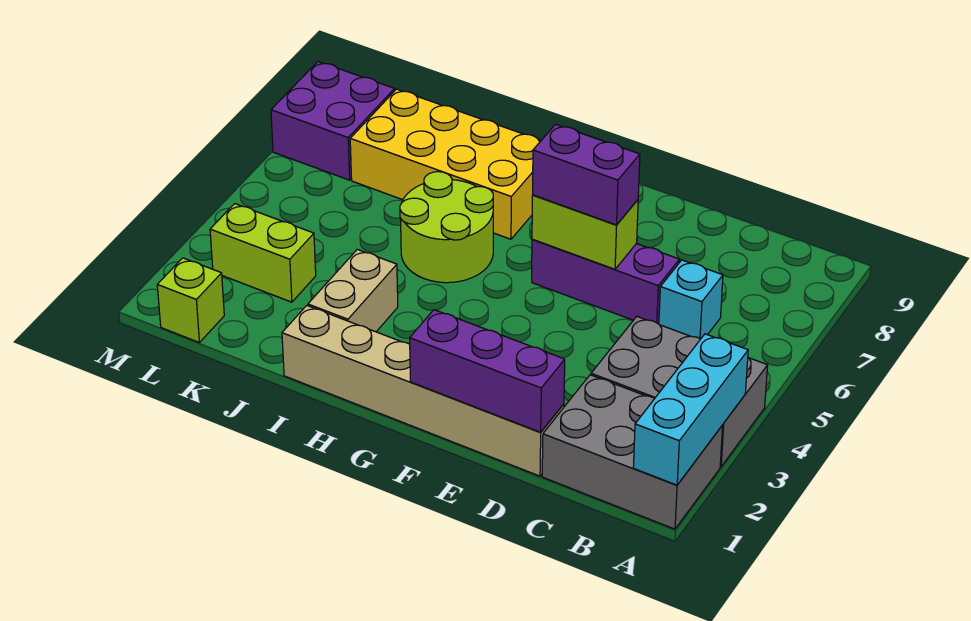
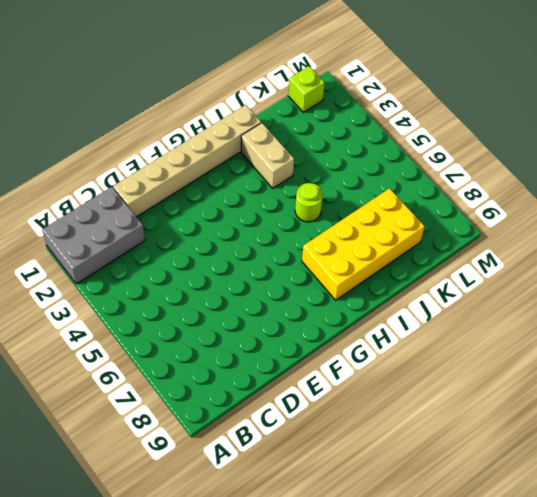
lime 1x1 round brick [295,183,323,222] -> lime 2x2 round brick [400,172,493,283]
none -> grey 2x3 brick [591,317,768,467]
none -> cyan 1x1 brick [659,260,723,339]
none -> purple 1x3 brick [532,239,680,324]

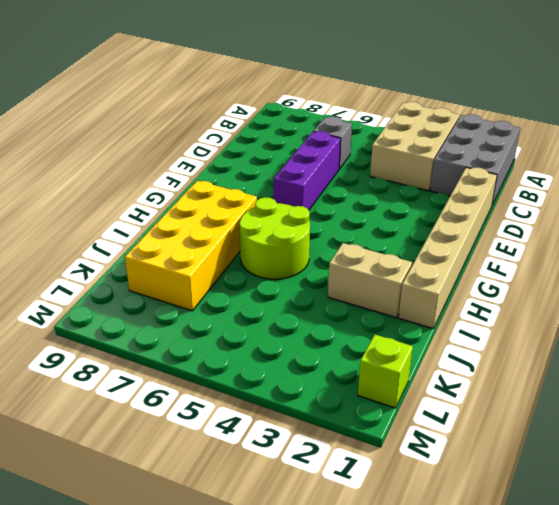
tan 2x3 brick [370,102,460,191] -> grey 2x3 brick [591,317,768,467]
grey 1x1 brick [313,117,352,169] -> cyan 1x1 brick [659,260,723,339]
none -> lime 1x2 brick [210,204,316,302]
none -> purple 2x2 brick [271,62,395,180]
none -> cyan 1x3 brick [633,334,748,485]

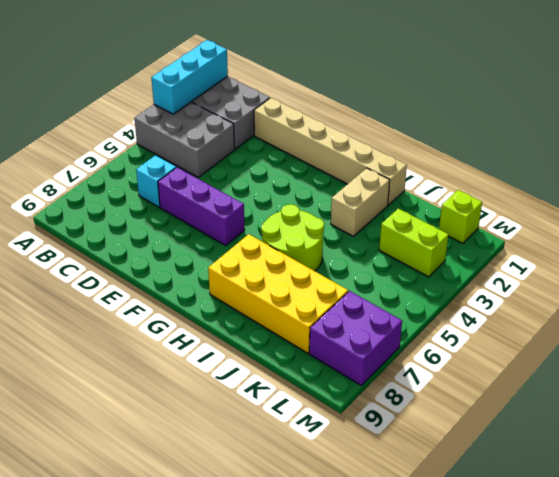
none -> purple 1x3 brick [410,310,565,432]
none -> lime 1x2 brick [532,195,638,269]
none -> purple 1x2 brick [533,124,640,225]

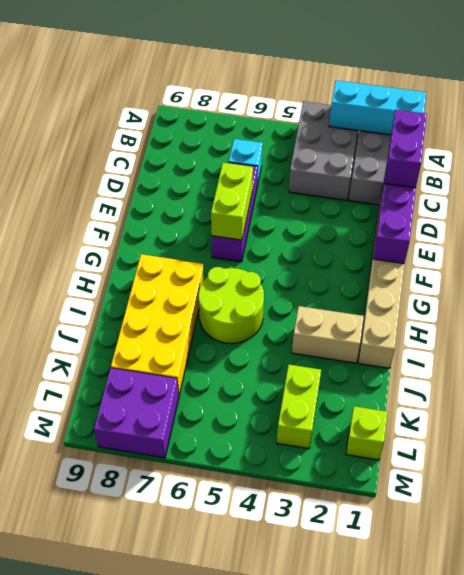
purple 1x2 brick [385,110,427,188] -> purple 1x2 brick moved to [533,124,640,225]

